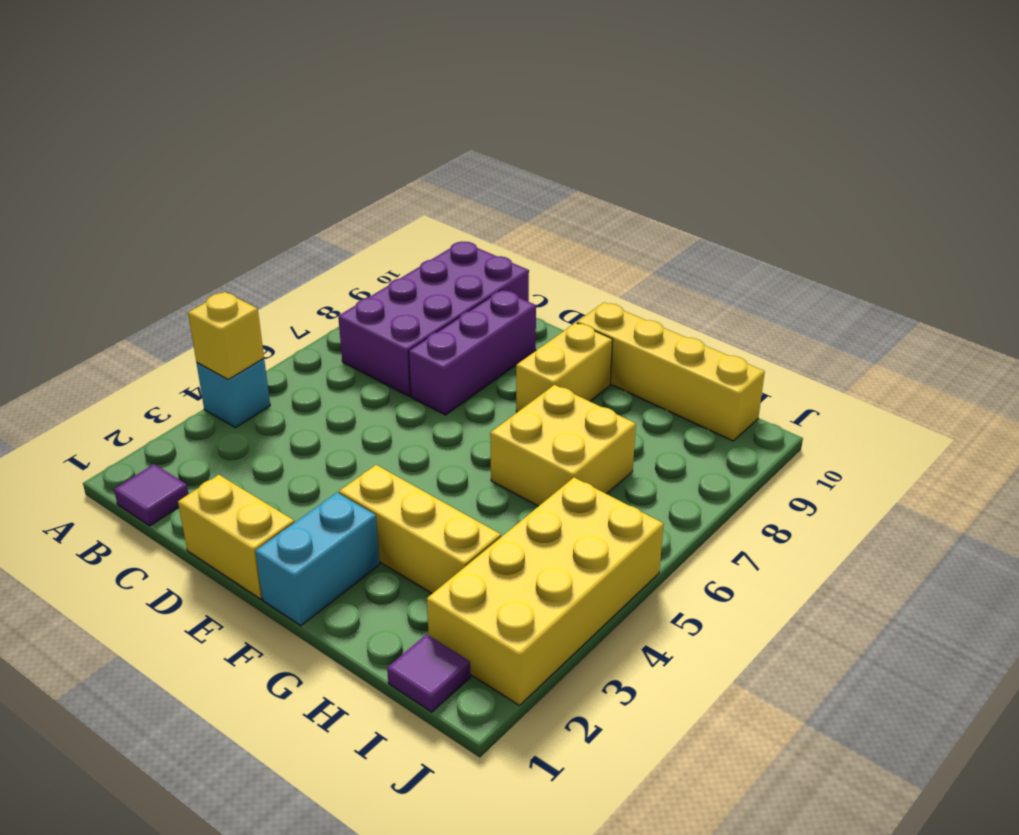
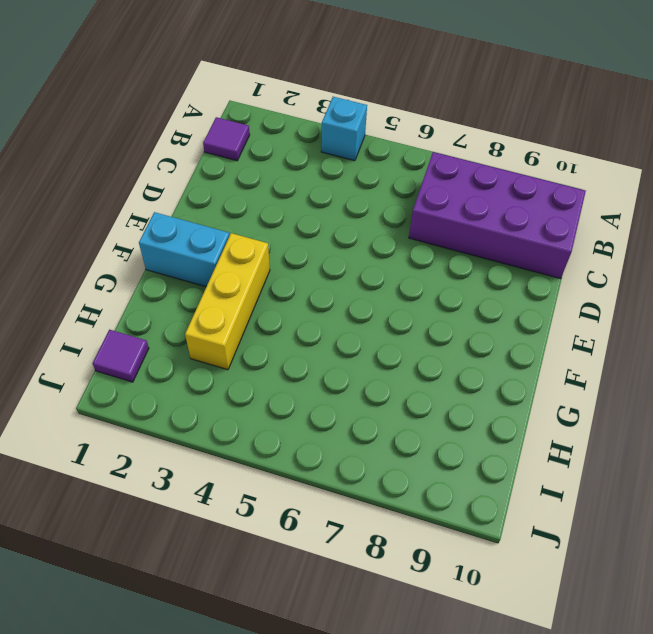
none -> yellow 1x2 brick [178,475,294,599]
none -> purple 1x3 brick [409,290,536,415]
none -> yellow 1x2 brick [516,323,613,412]

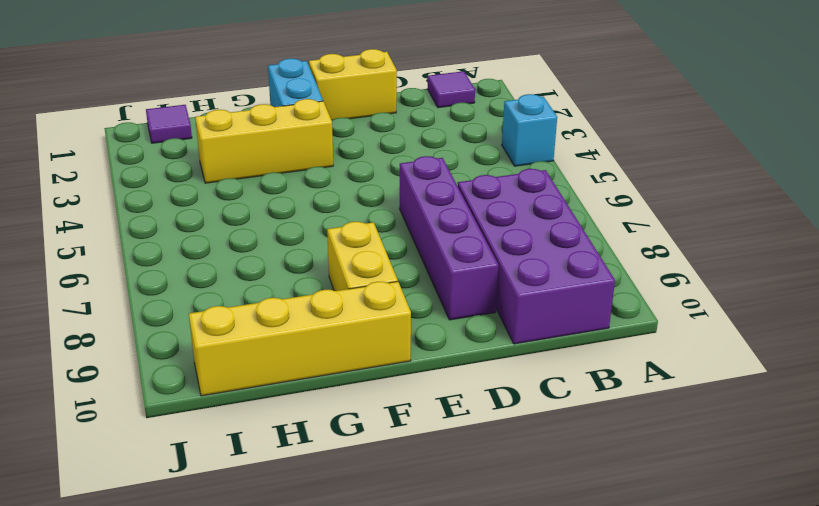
purple 1x4 brick [400,156,498,320] -> purple 1x3 brick [409,290,536,415]
none -> yellow 2x2 brick [490,385,636,506]
none -> yellow 2x4 brick [427,477,664,705]
none -> yellow 1x1 brick [188,292,264,379]

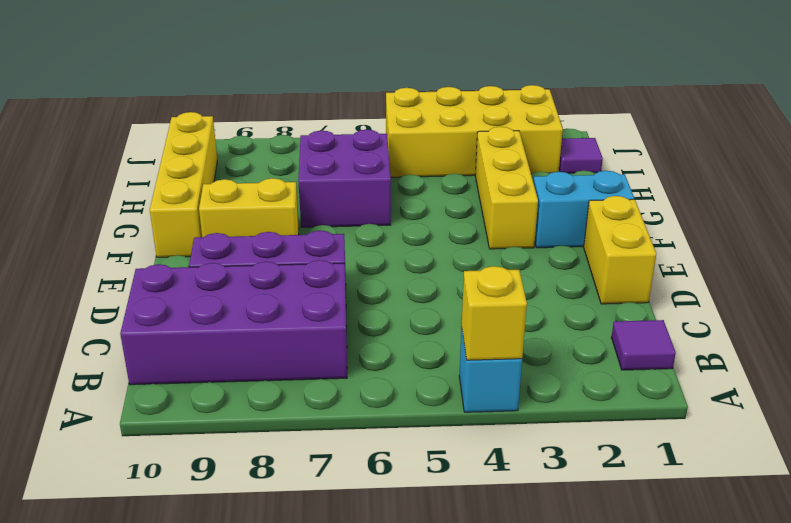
purple 2x2 brick [298,130,391,227] -> yellow 2x2 brick [490,385,636,506]

